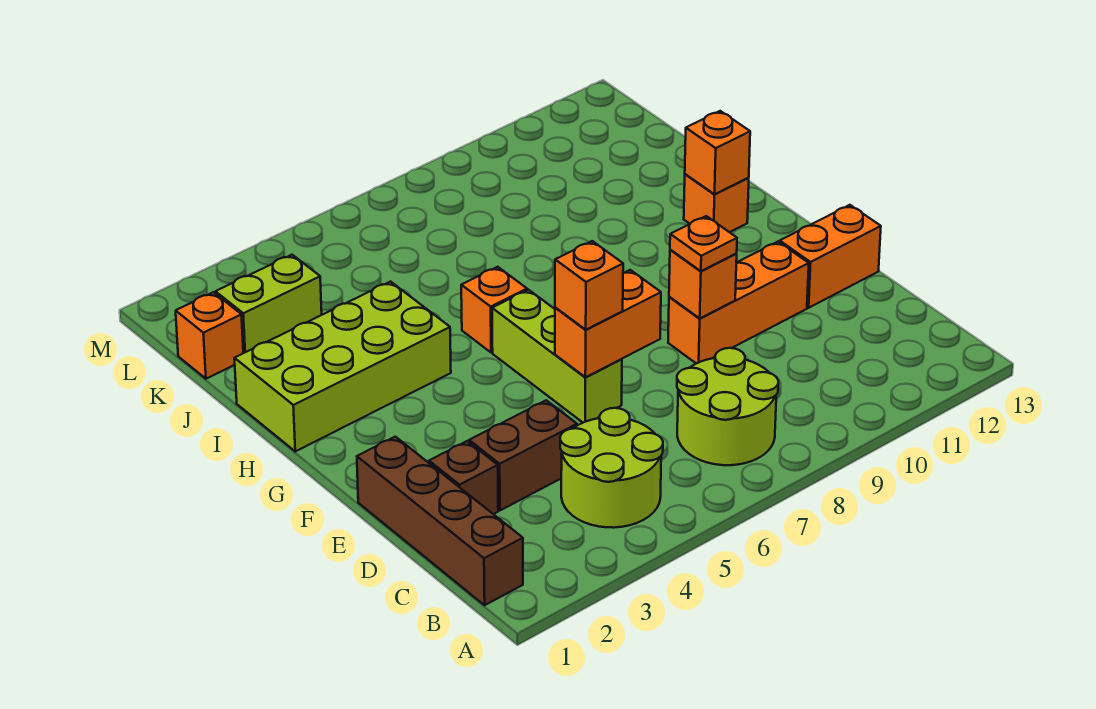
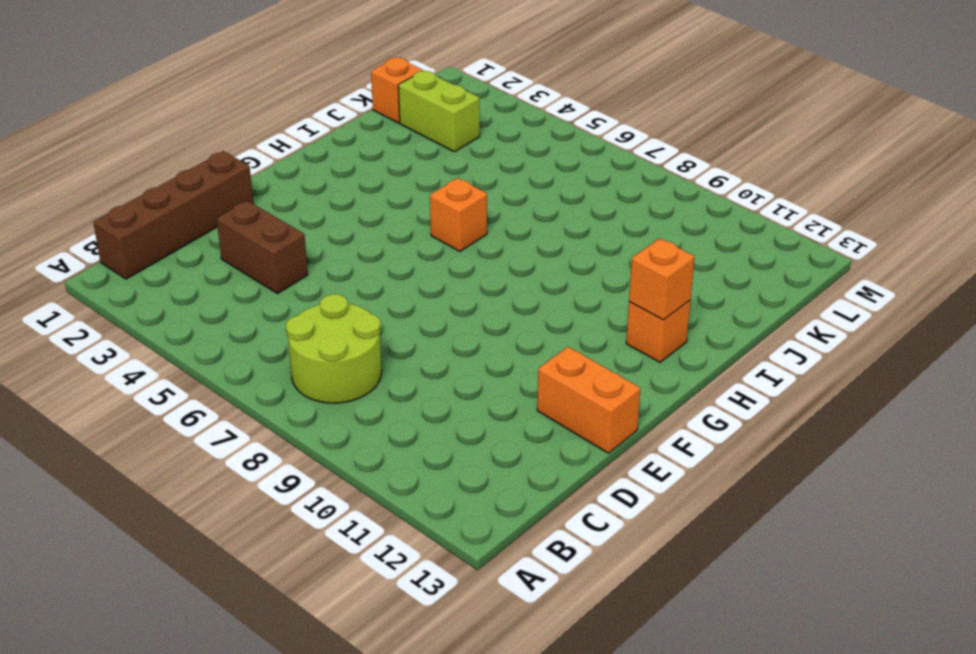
none -> lime 2x2 round brick [560,408,663,528]
none -> brown 1x1 brick [429,441,498,514]
none -> lime 1x3 brick [492,290,622,423]

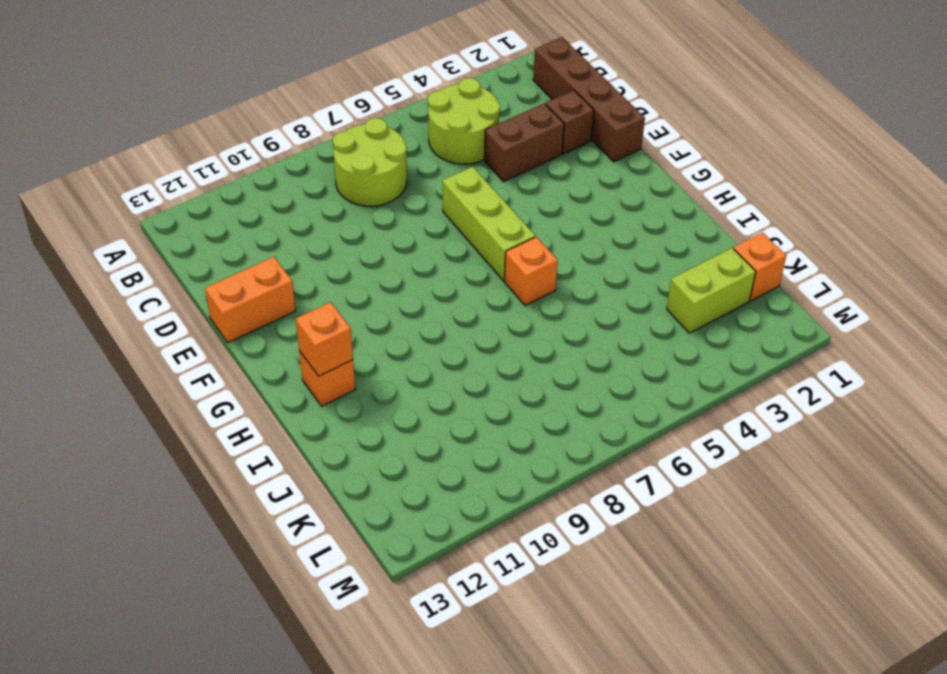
none -> orange 1x3 brick [668,242,809,364]
none -> lime 2x4 brick [234,282,451,451]
none -> orange 1x2 brick [555,270,661,378]

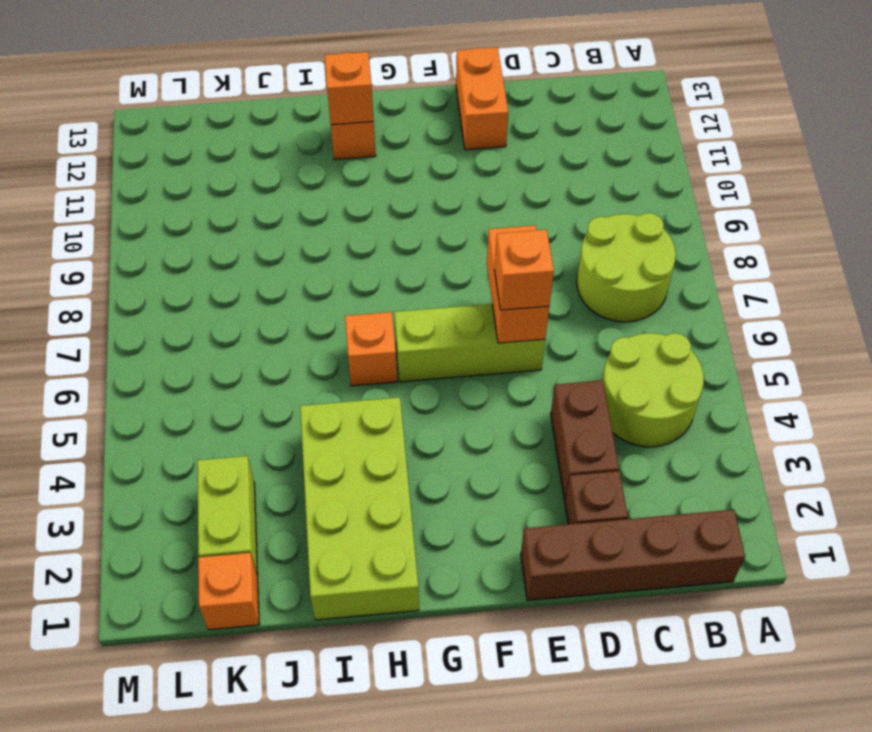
none -> orange 1x3 brick [668,242,809,364]
none -> orange 1x1 brick [669,250,737,319]
none -> orange 1x1 plate [670,216,737,271]

